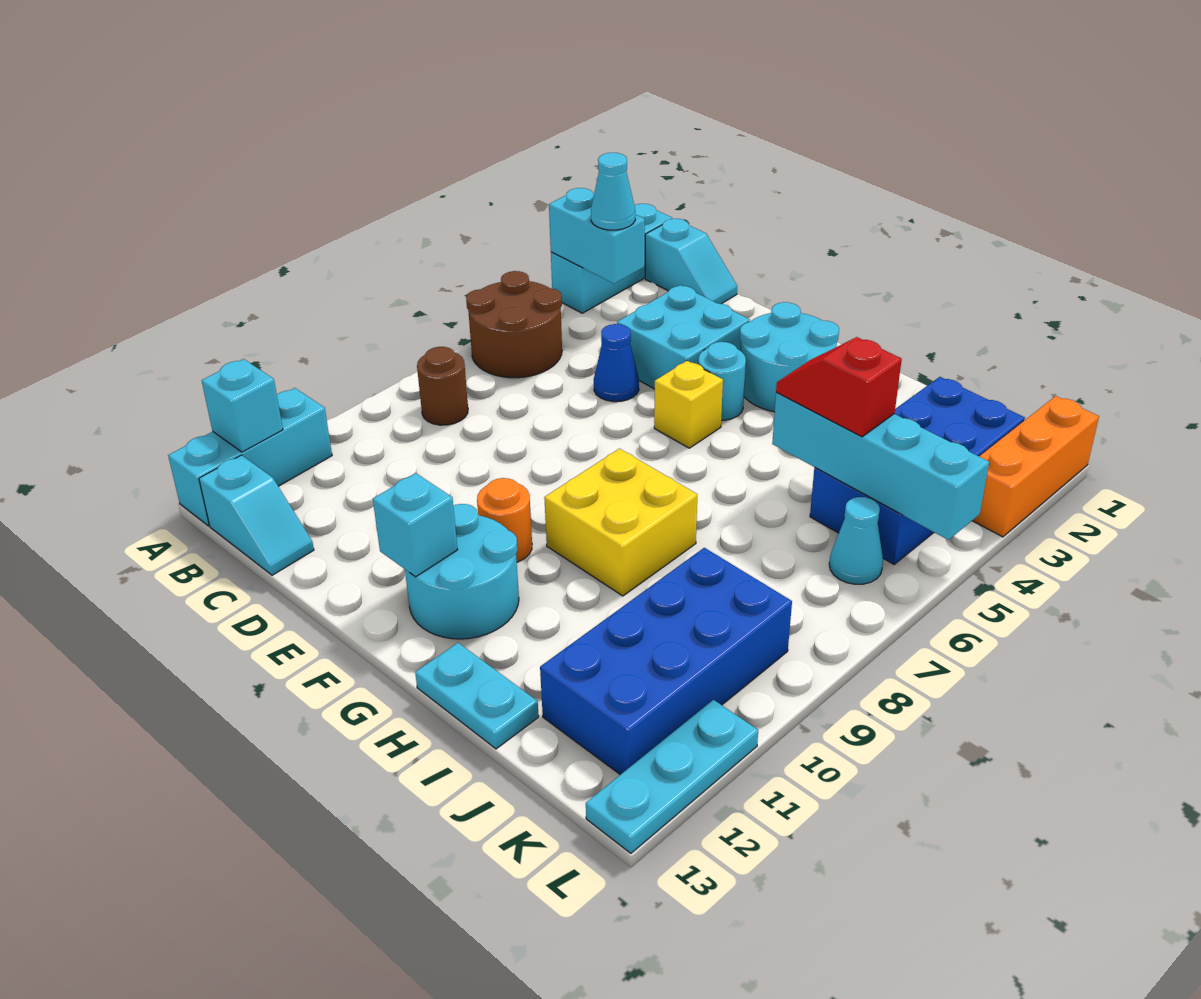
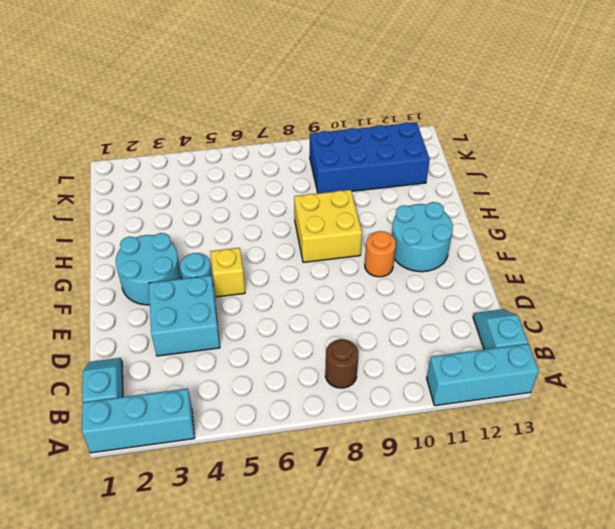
none -> brown 2x2 round brick [466,271,562,378]
none -> blue 1x1 cone [594,324,639,402]
none -> cyan 1x2 plate [415,643,539,749]

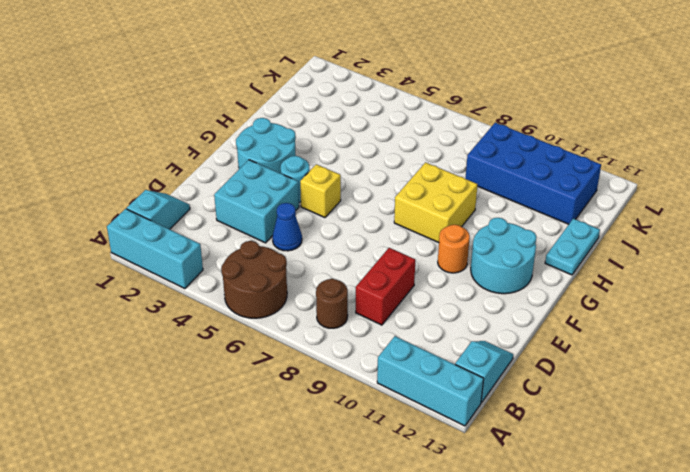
red 1x2 brick [356,248,415,325] -> none
none -> blue 2x4 brick [810,377,1025,564]
none -> cyan 1x1 cone [829,497,883,584]
none -> orange 1x3 brick [972,396,1099,537]

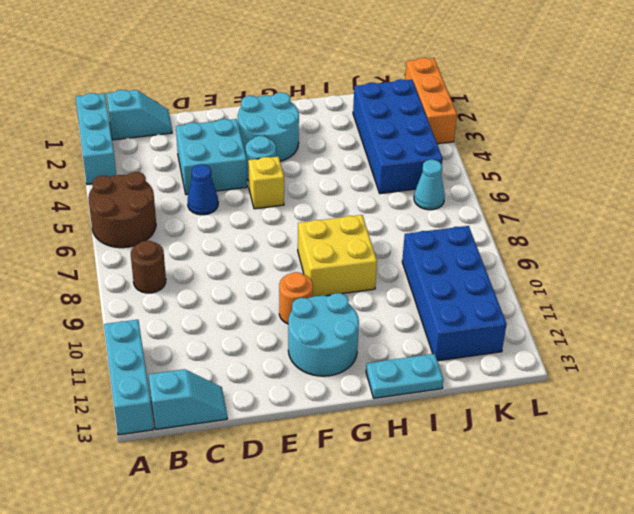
none -> cyan 1x3 plate [586,700,758,853]
none -> cyan 1x2 brick [549,188,645,284]
none -> cyan 1x1 brick [202,359,283,452]

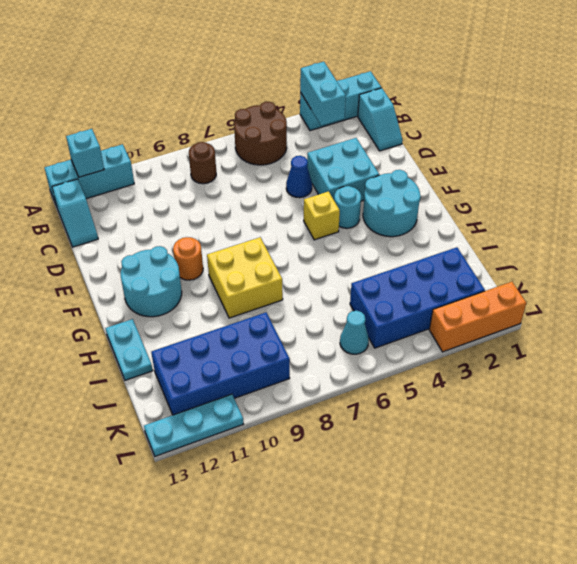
none -> cyan 1x1 brick [373,473,458,577]
none -> cyan 1x4 brick [772,393,989,540]
none -> cyan 1x1 cone [591,153,635,230]

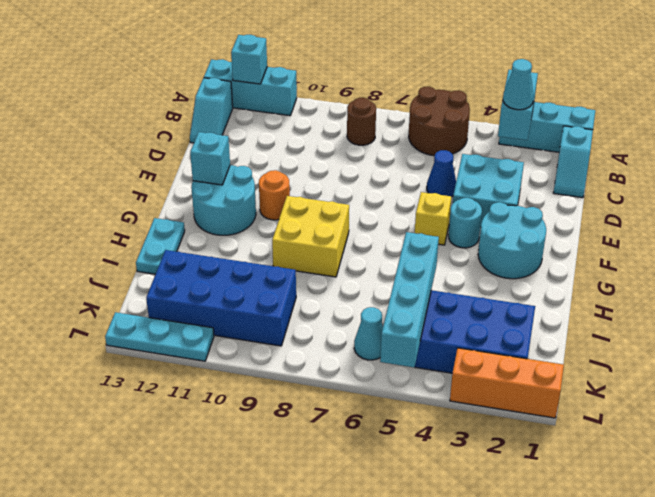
none -> red 1x2 slope [776,337,902,437]

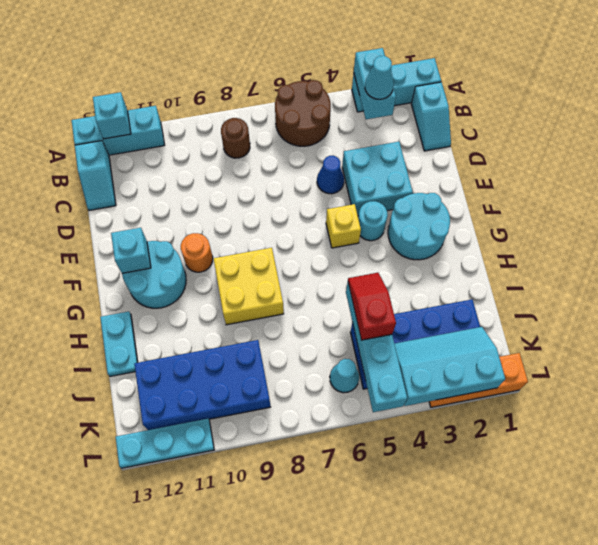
cyan 2x3 slope [394,327,505,406] -> none

